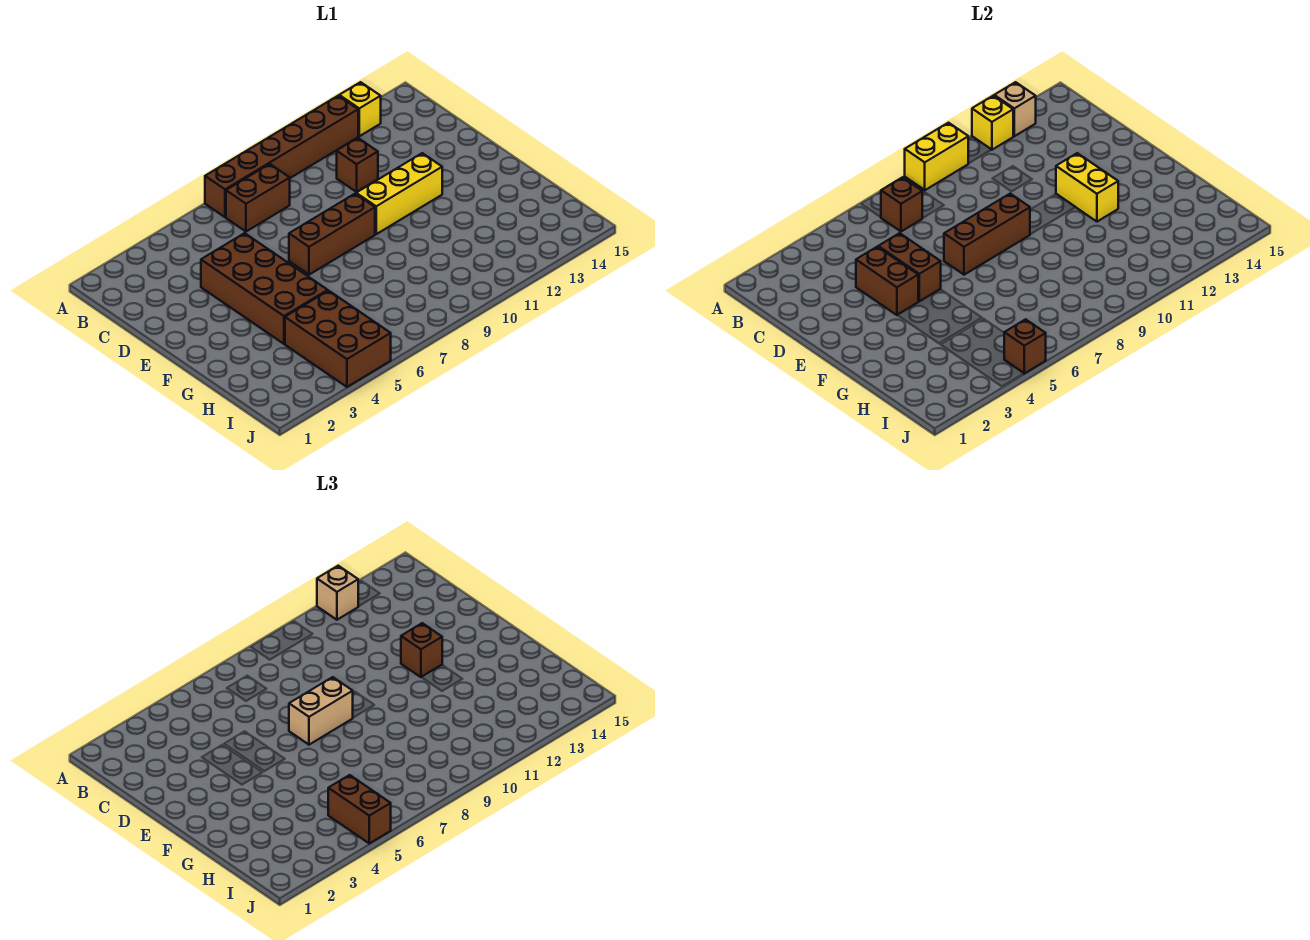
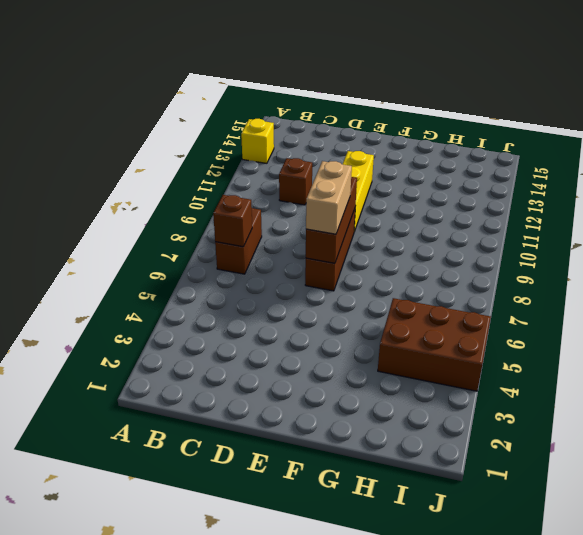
none -> brown 1x6 brick [205,96,358,217]
none -> brown 2x4 brick [201,233,328,344]
none -> yellow 1x2 brick [905,123,968,190]

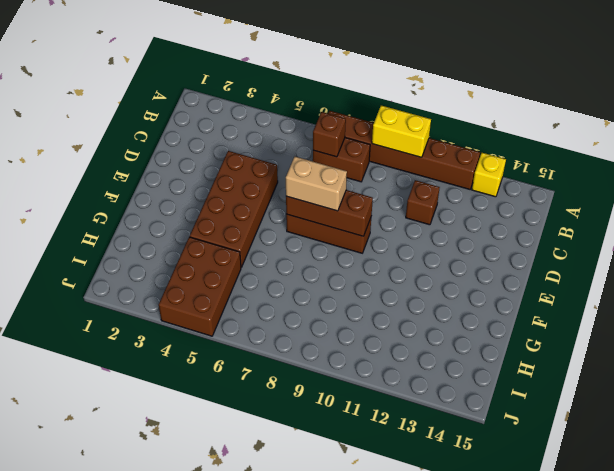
none -> yellow 1x3 brick [356,153,442,234]
none -> yellow 1x1 brick [972,96,1013,150]
none -> tan 1x1 brick [994,82,1036,136]

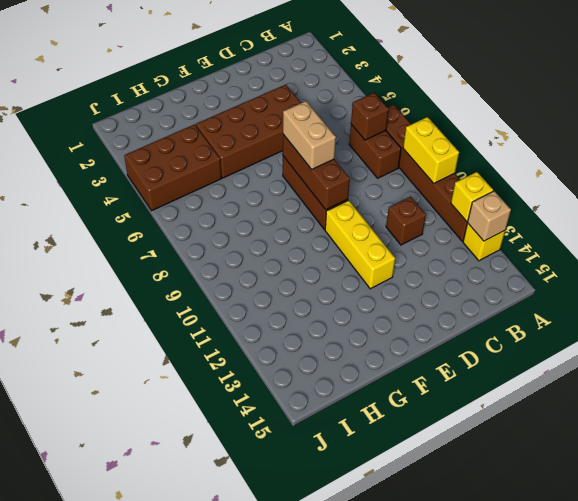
none -> brown 1x2 brick [856,247,918,315]
none -> brown 1x2 brick [878,233,941,301]
none -> yellow 1x2 brick [1056,153,1118,222]

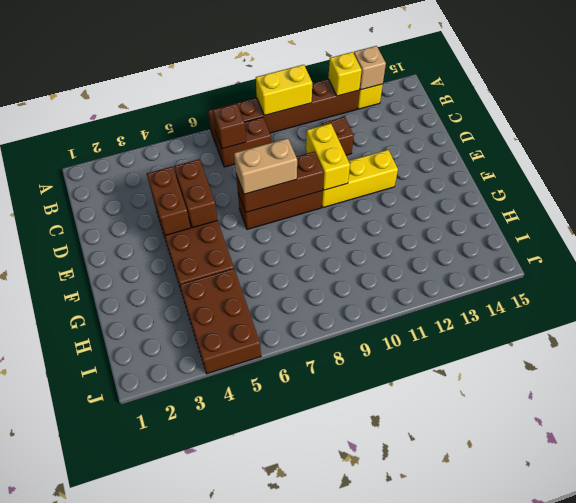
yellow 1x2 brick [306,123,350,190] -> yellow 1x2 brick moved to [1056,153,1118,222]
none -> brown 1x1 brick [1004,319,1046,373]
none -> tan 1x1 brick [317,566,358,620]
none -> brown 1x1 brick [401,623,442,677]

